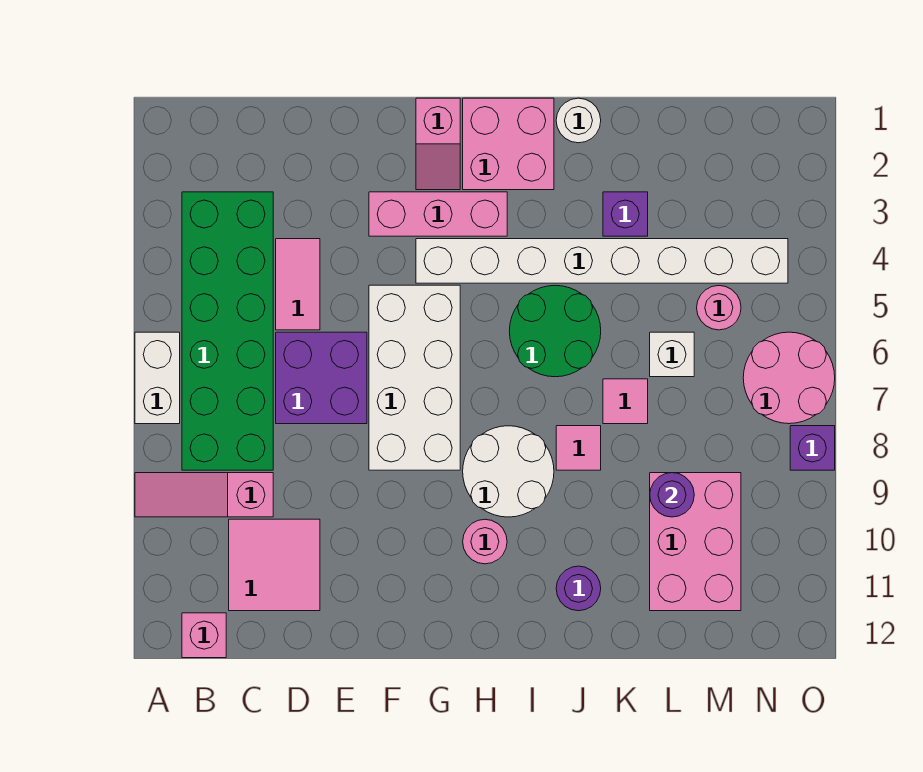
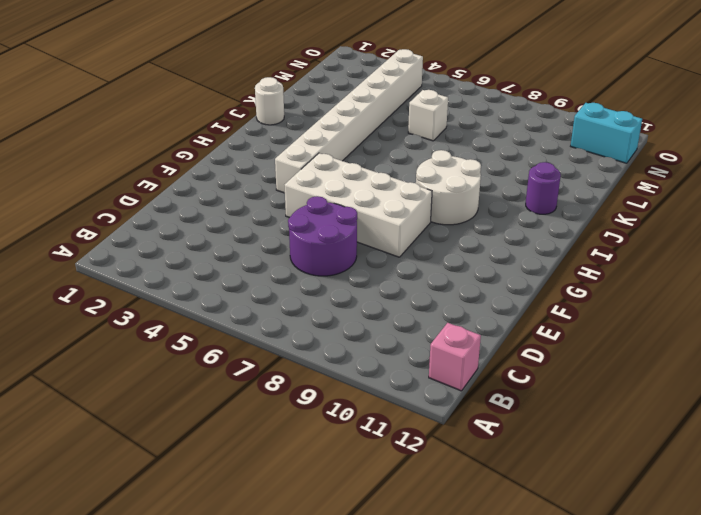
purple 2x2 round brick [288,196,357,276] -> purple 2x2 brick [276,332,367,424]
cyan 1x2 brick [571,103,642,163] -> none
none -> white 1x2 brick [135,332,180,424]
none -> pink 1x3 slope [135,473,273,517]
none -> green 2x6 brick [182,192,273,470]

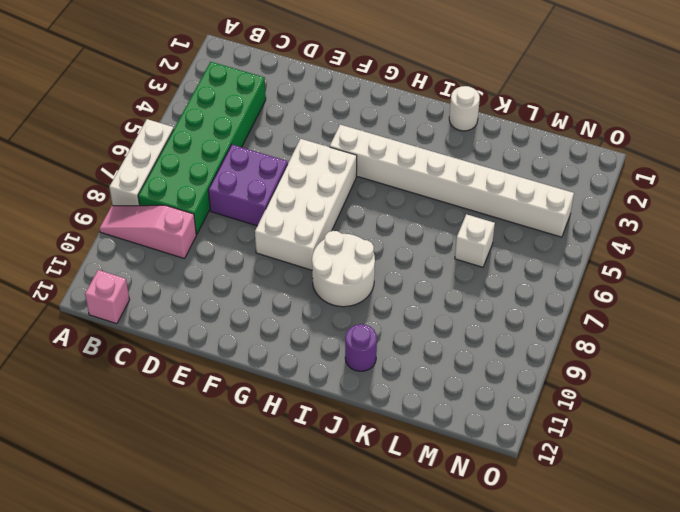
white 1x3 brick [109,119,174,206] -> white 1x2 brick [135,332,180,424]
none -> pink 2x2 tile [229,519,320,611]
none -> pink 1x2 tile [276,239,320,330]
none -> pink 1x3 brick [369,192,507,236]

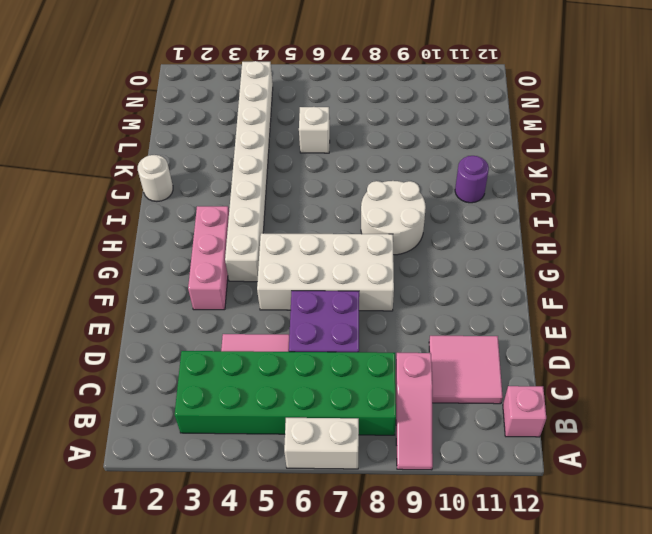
none -> pink 1x2 slope [416,98,460,190]
none -> pink 2x2 brick [463,98,554,190]
none -> pink 1x1 round brick [463,519,507,564]

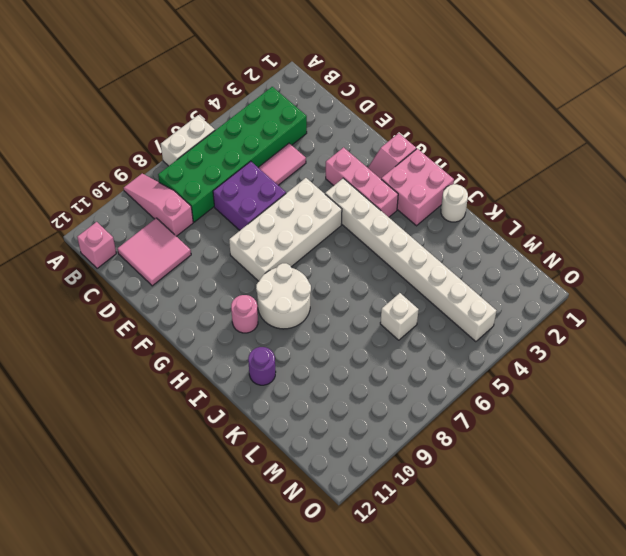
none -> green 2x2 round brick [509,285,601,377]
none -> pink 1x1 tile [556,426,601,470]
none -> purple 1x1 brick [603,192,648,236]

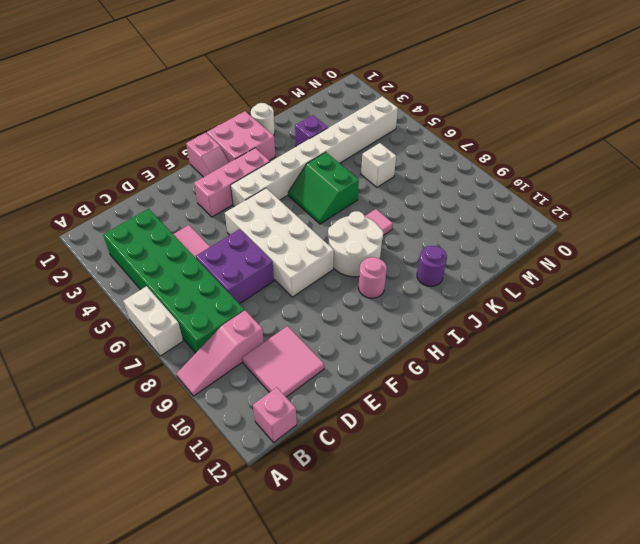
green 2x2 slope [288,152,359,224] -> green 2x2 round brick [509,285,601,377]
none -> pink 1x1 tile [603,379,648,424]
none -> pink 2x3 brick [650,473,741,611]
none -> pink 1x1 round brick [697,286,741,330]

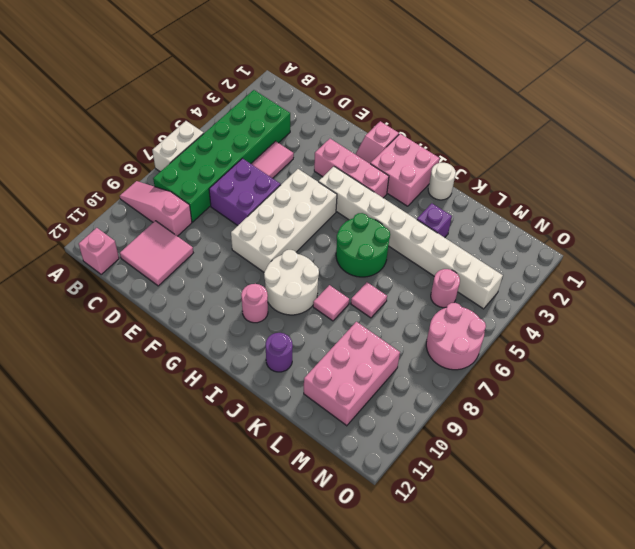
none -> white 1x1 brick [650,332,694,377]
none -> purple 1x1 brick [790,426,835,470]
none -> purple 1x1 round brick [650,473,694,517]

